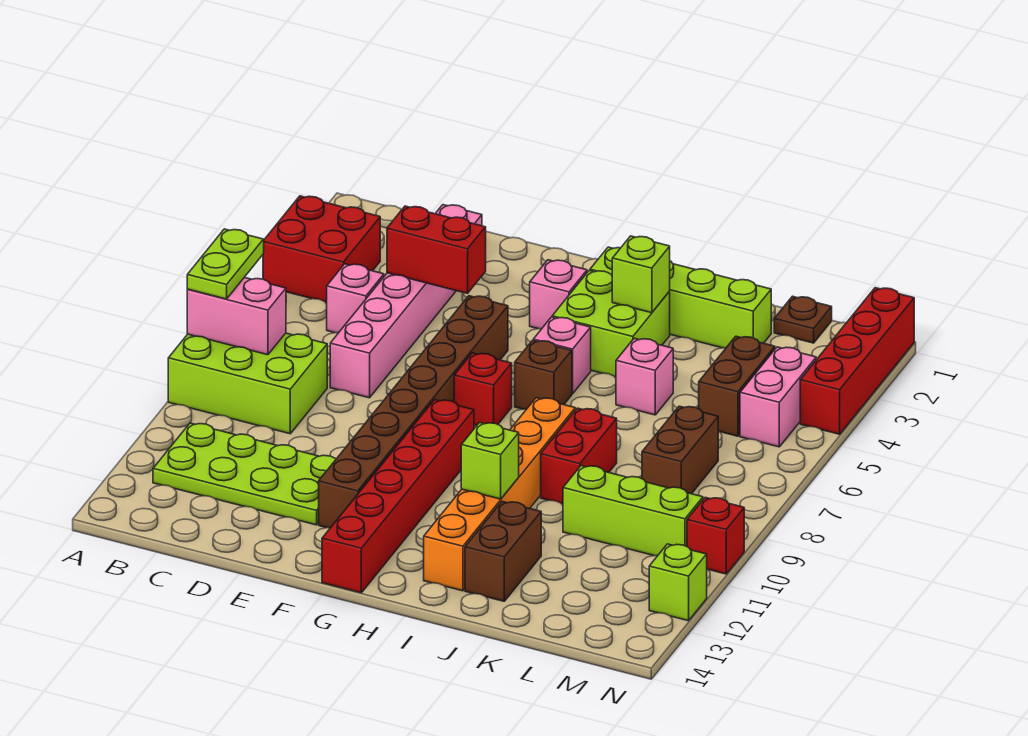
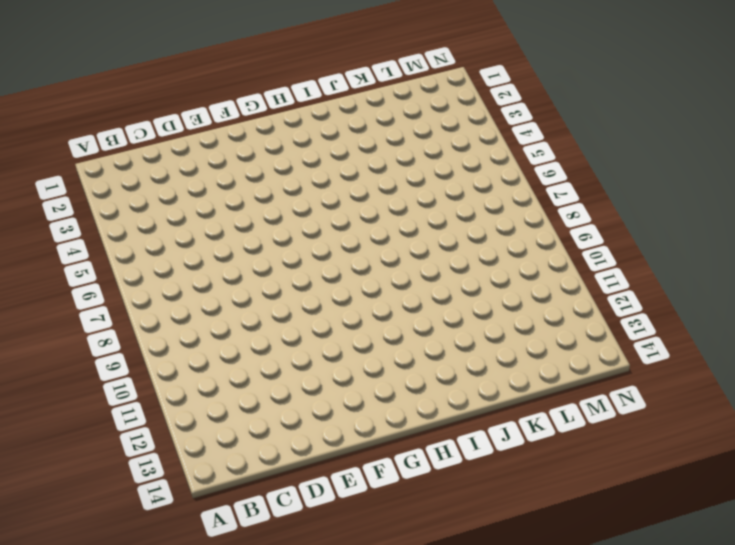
none -> red 2x2 brick [263,196,380,302]
none -> lime 2x3 brick [168,333,327,434]
none -> lime 2x4 plate [153,423,336,525]
none -> pink 1x1 brick [327,264,384,333]

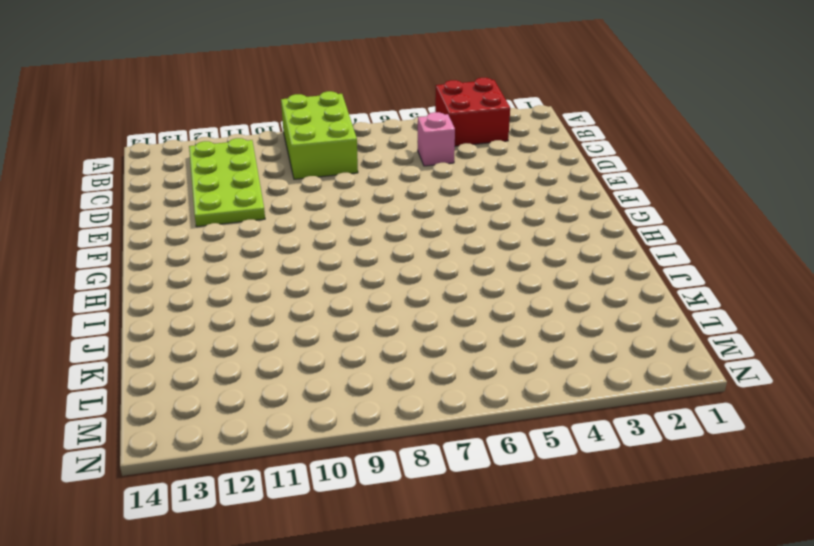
none -> pink 1x6 brick [330,205,482,398]
none -> brown 1x8 brick [319,296,508,528]
none -> pink 1x1 brick [530,260,587,329]
none -> red 1x1 brick [454,353,512,425]

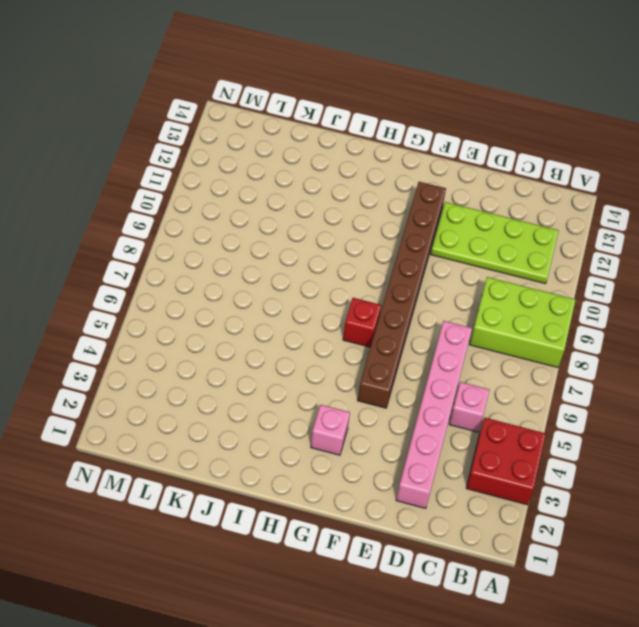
none -> red 1x6 brick [322,400,474,593]
none -> lime 1x4 brick [590,247,771,348]
none -> lime 2x2 brick [552,270,670,377]
none -> pink 1x1 brick [533,317,591,394]

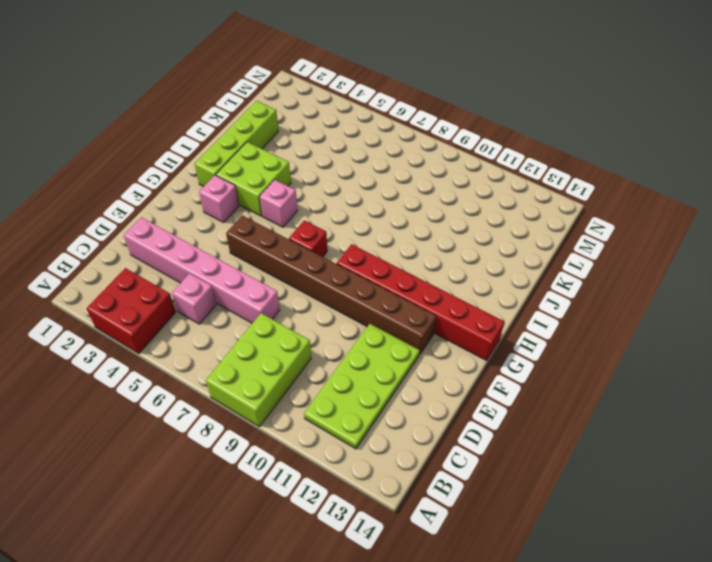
none -> brown 1x1 brick [515,340,572,409]
none -> orange 1x6 brick [424,398,575,591]
none -> pink 1x1 brick [616,338,673,415]
none -> red 1x2 brick [541,408,617,504]

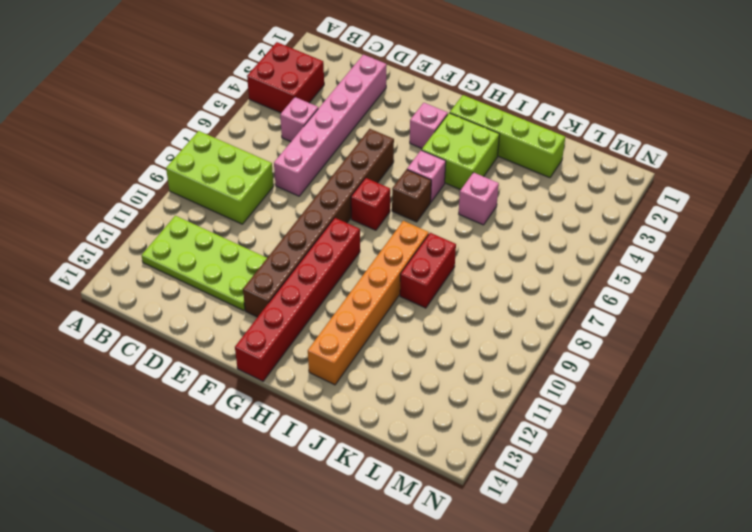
none -> brown 1x2 brick [465,502,541,601]
none -> lime 1x3 brick [563,466,703,556]
none -> brown 1x1 plate [774,296,832,343]
none -> brown 1x2 brick [699,336,775,436]

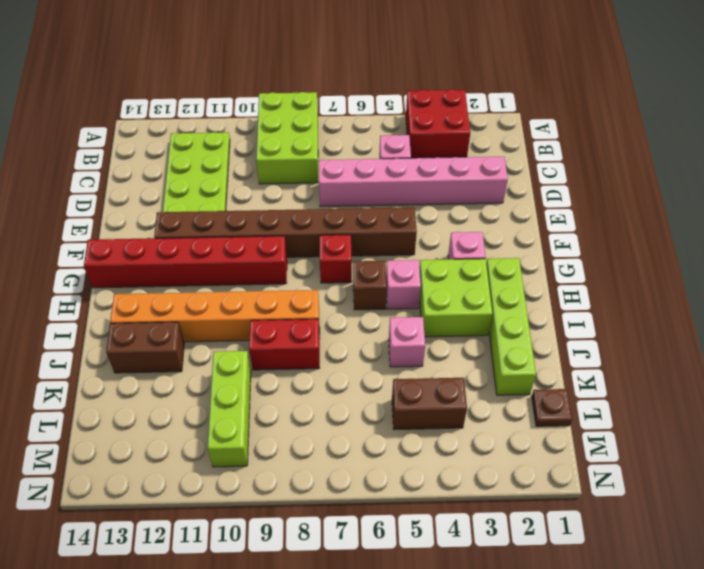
none -> brown 1x2 brick [642,406,718,494]
none -> pink 1x2 brick [740,347,816,447]
none -> red 1x4 brick [800,288,914,434]
none -> red 1x1 brick [687,497,744,574]

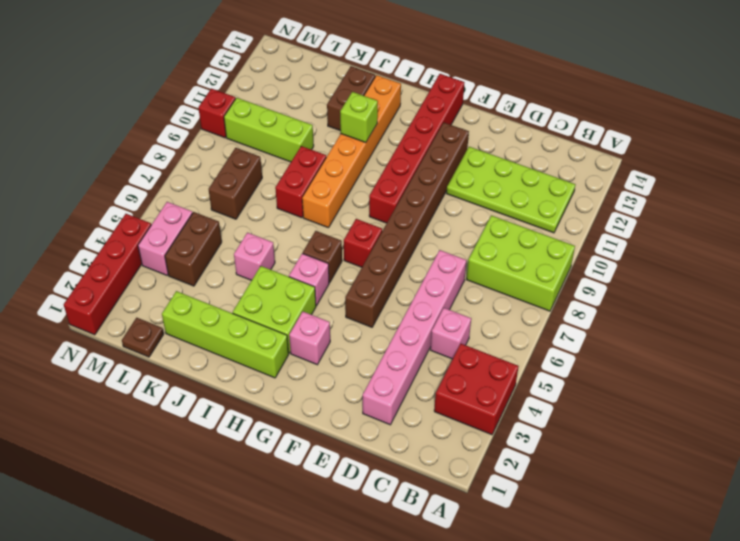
none -> lime 1x1 brick [649,544,707,621]
none -> pink 1x2 brick [187,277,286,355]
none -> red 1x2 brick [387,206,486,293]
none -> lime 1x1 brick [612,236,670,313]

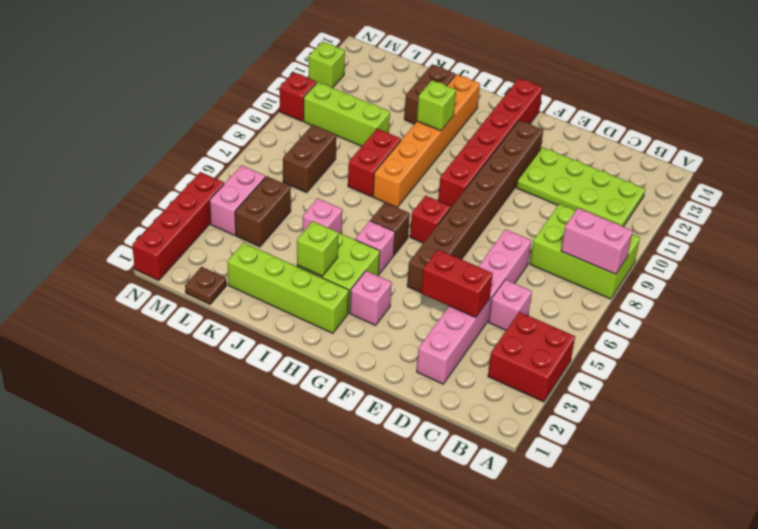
none -> lime 1x2 plate [187,229,264,299]

